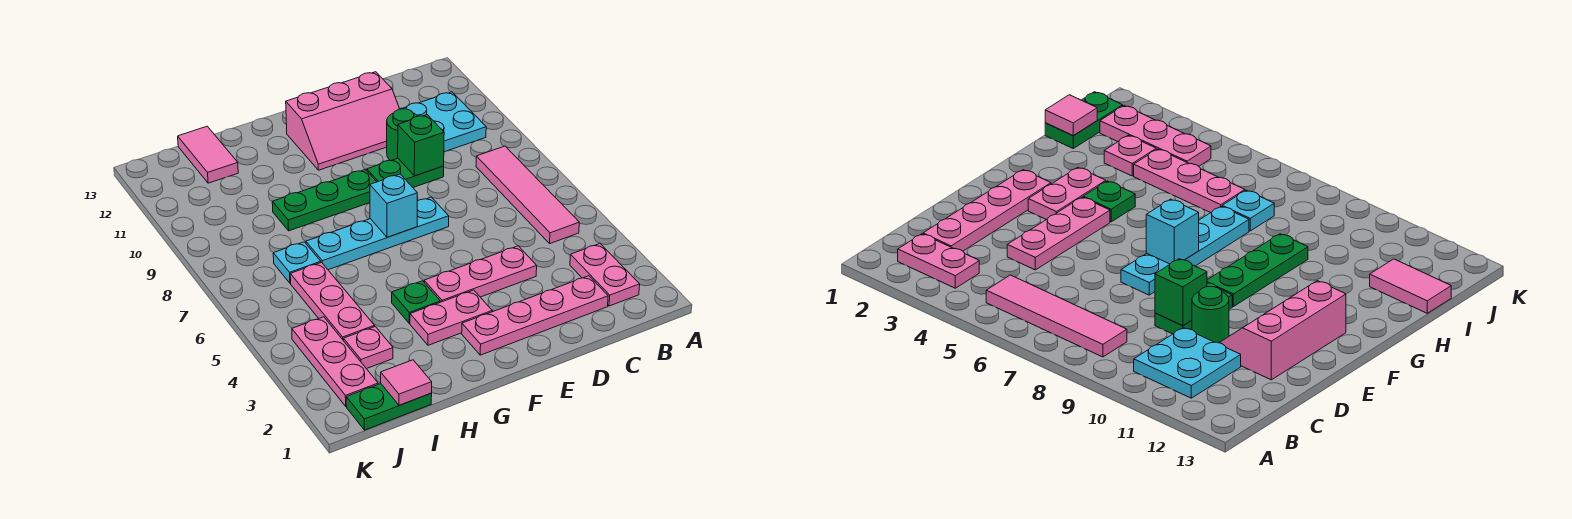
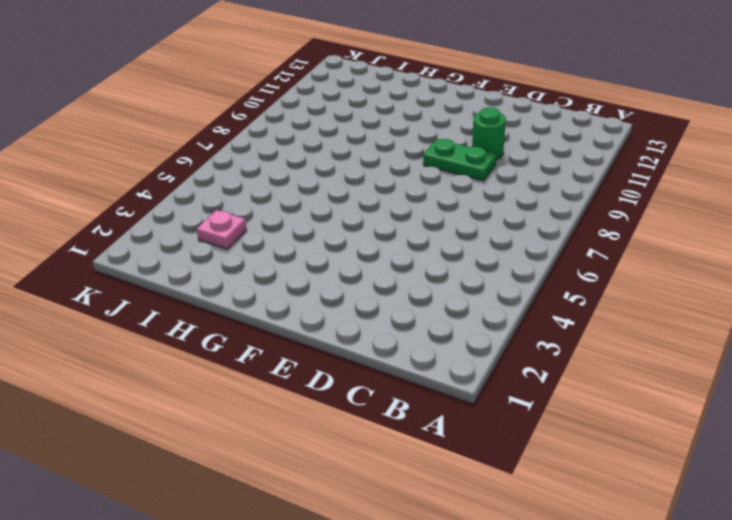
none -> pink 1x2 plate [570,243,640,306]
none -> pink 1x4 tile [476,146,579,243]
none -> cyan 2x2 plate [402,92,486,152]

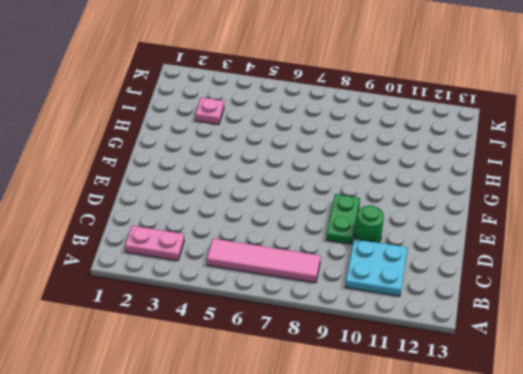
none -> pink 1x4 plate [462,276,608,355]
none -> pink 1x3 plate [424,246,537,302]
none -> pink 2x3 slope [286,72,400,170]

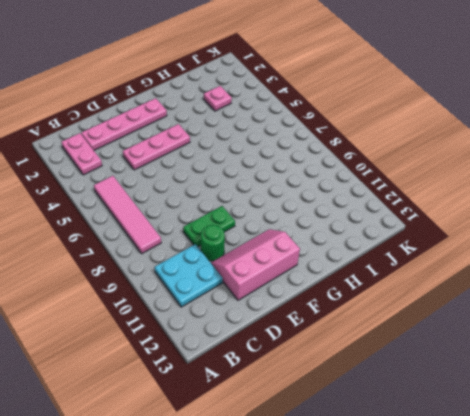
none -> cyan 1x4 plate [306,197,449,270]
none -> pink 1x2 plate [410,290,492,345]
none -> green 1x3 plate [272,169,376,231]

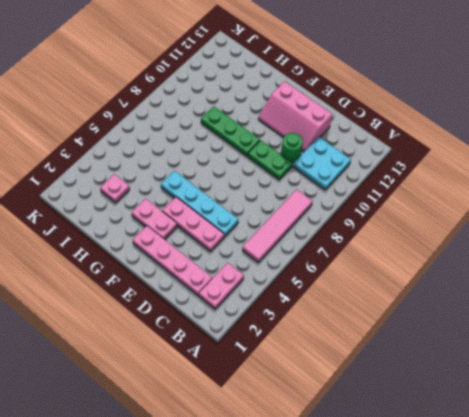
cyan 1x4 plate [161,171,238,237] -> cyan 1x4 plate moved to [306,197,449,270]
none -> green 1x1 plate [392,281,440,323]
none -> green 1x2 plate [346,384,432,430]
none -> pink 1x3 plate [290,262,375,341]

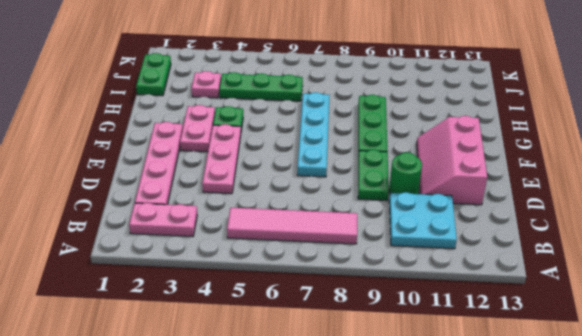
green 1x3 plate [219,72,303,101] -> pink 1x3 plate [290,262,375,341]
none -> cyan 1x1 plate [273,242,321,283]
none -> pink 1x2 tile [178,126,238,183]
none -> pink 1x3 plate [292,317,378,406]

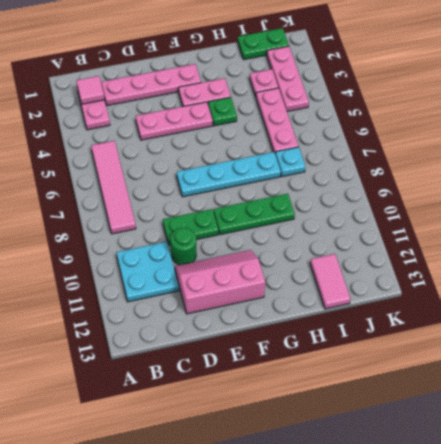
pink 1x1 tile [76,76,105,104] -> pink 1x1 tile moved to [381,360,432,405]
none -> green 1x1 brick [398,115,444,176]
none -> cyan 1x1 brick [370,174,417,237]

